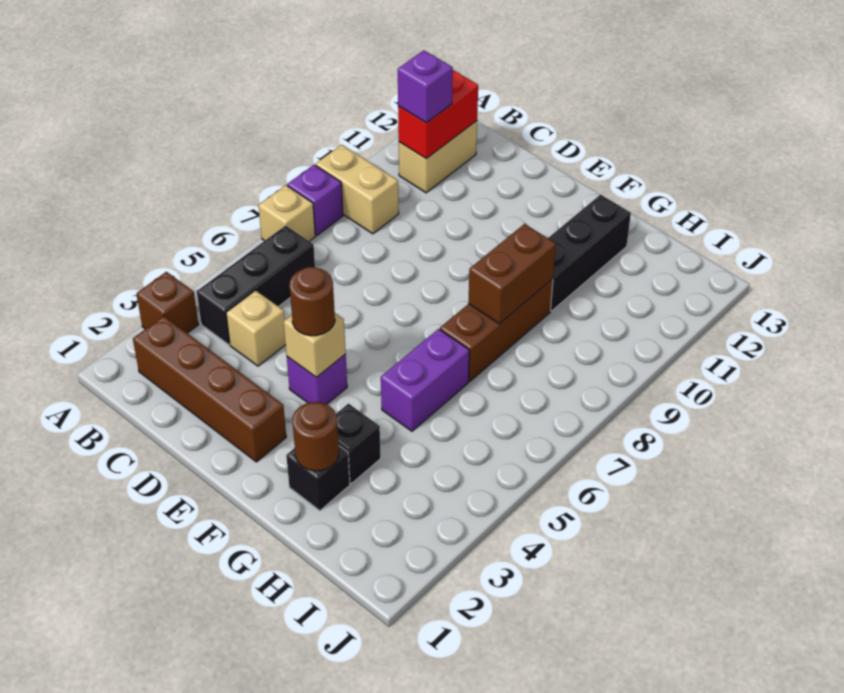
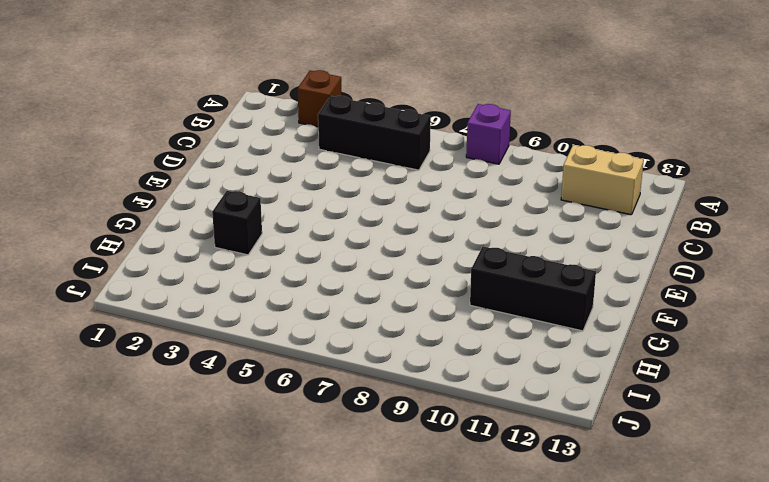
none -> tan 1x1 brick [258,185,315,241]
none -> tan 1x2 brick [316,145,399,234]
none -> brown 1x4 brick [133,316,286,462]

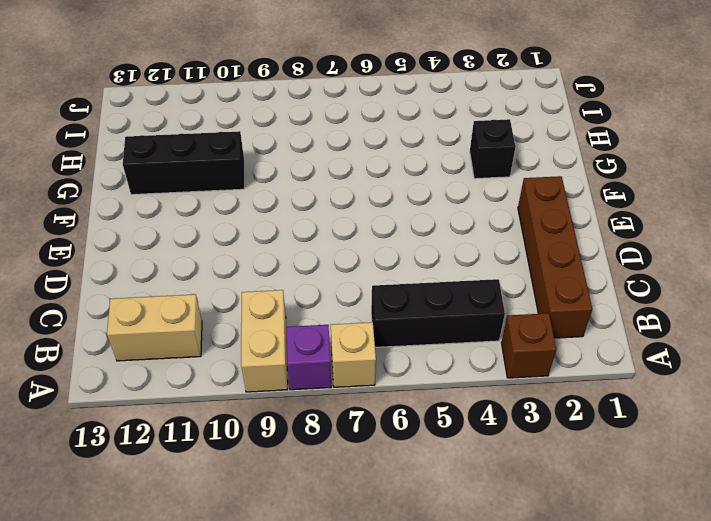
none -> tan 1x1 brick [226,290,286,366]
none -> purple 1x1 brick [287,354,347,404]
none -> black 1x1 brick [286,446,350,511]

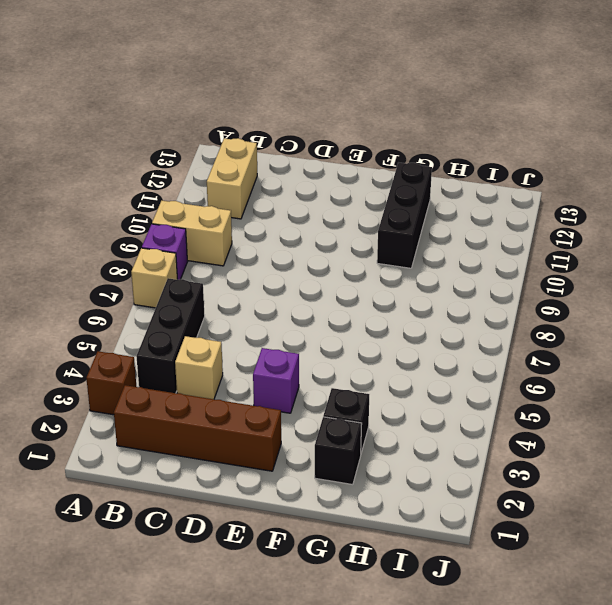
none -> purple 1x2 brick [381,329,469,431]
none -> brown 1x3 brick [440,279,553,381]
none -> red 1x2 brick [398,70,478,159]

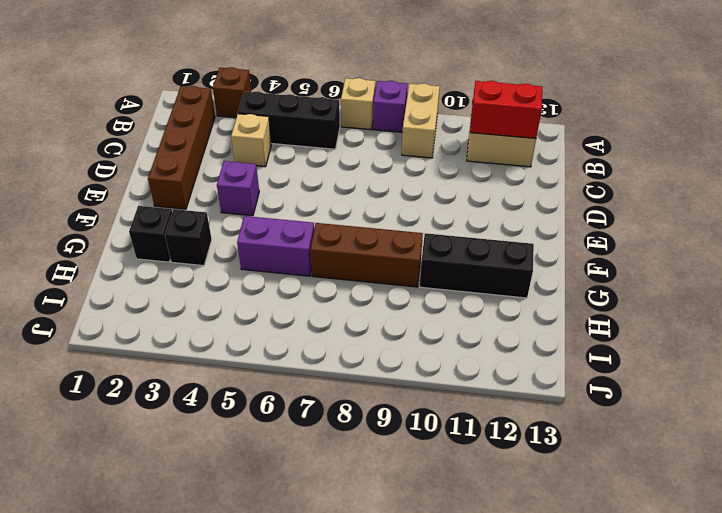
none -> tan 1x1 brick [284,313,346,377]
none -> brown 1x1 round brick [293,402,339,471]
none -> brown 1x2 brick [468,224,556,324]

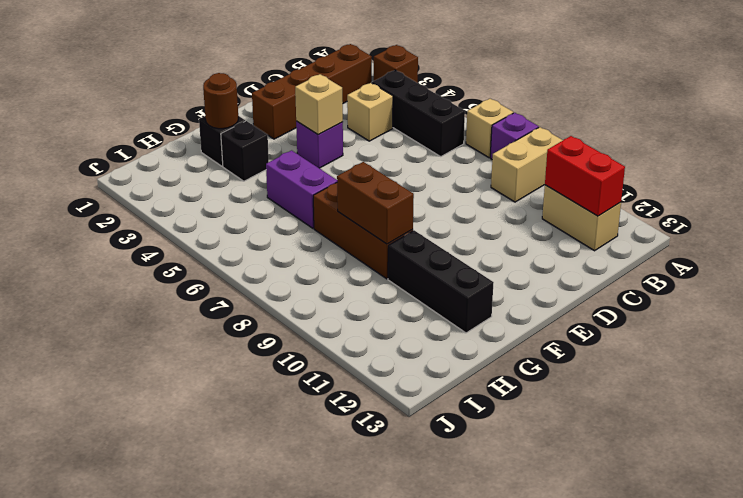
none -> purple 1x1 brick [398,50,453,123]
none -> brown 1x1 round brick [290,267,335,336]

